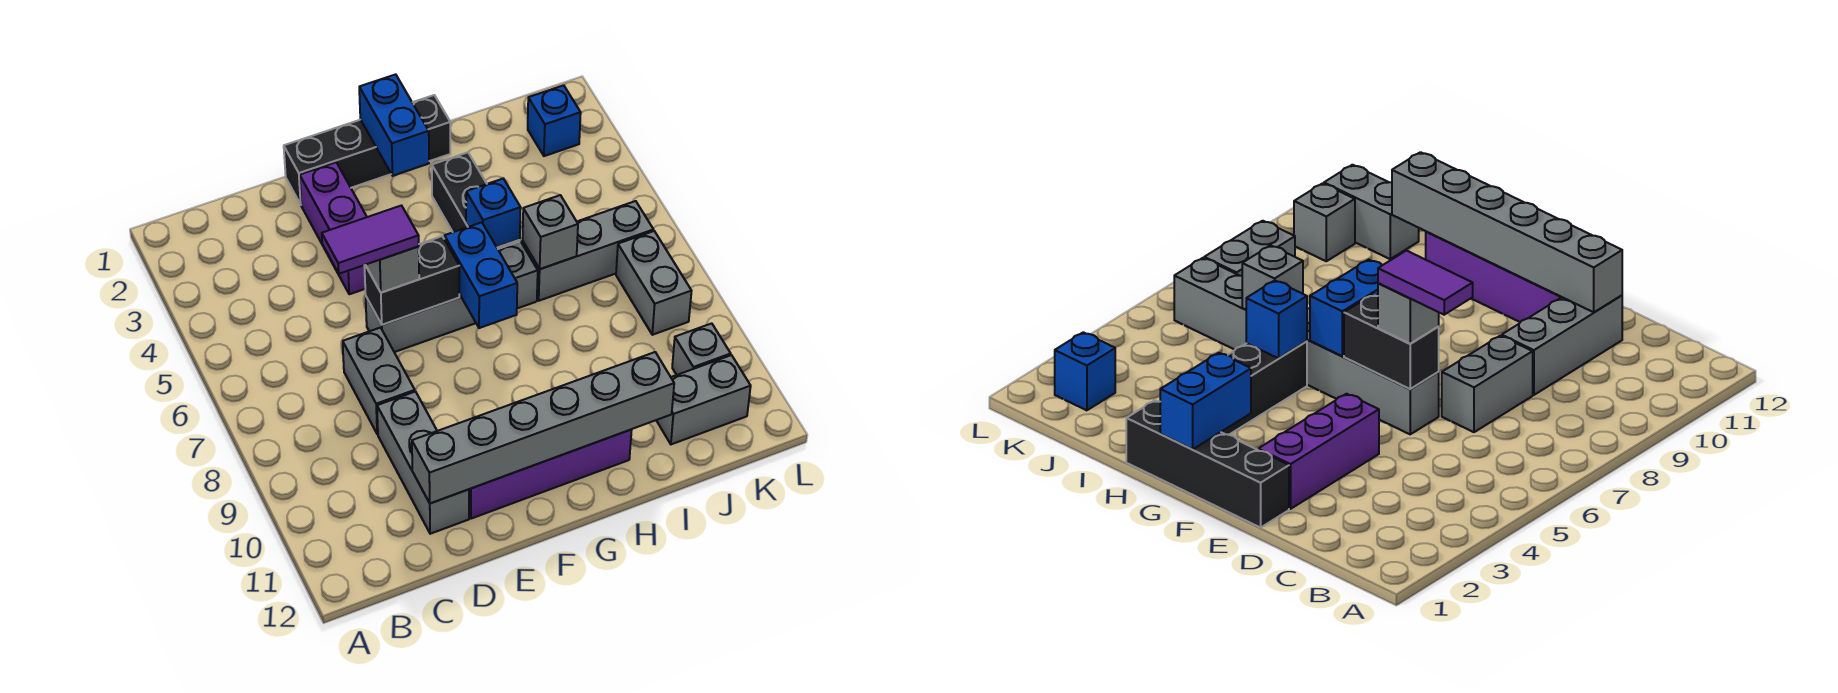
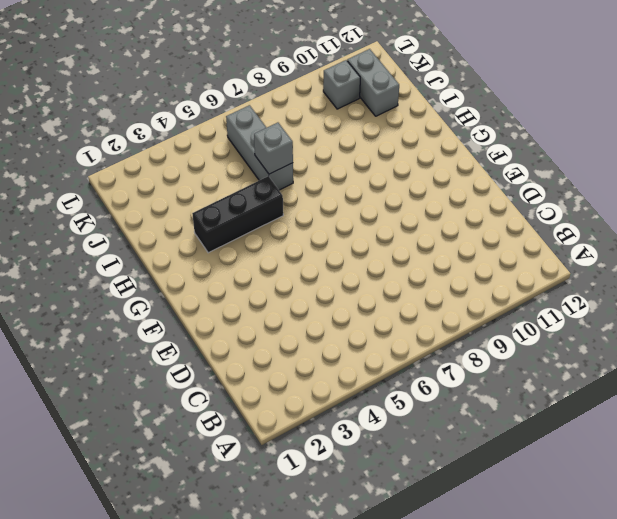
none -> grey 1x2 brick [343,328,415,434]
none -> grey 1x3 brick [377,392,469,534]
none -> black 1x4 brick [284,95,450,204]

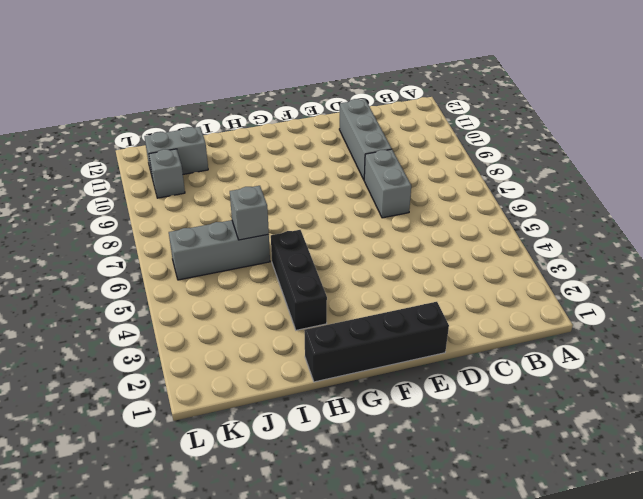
none -> purple 1x3 brick [300,162,367,294]
none -> grey 1x4 brick [366,241,538,352]
none -> purple 1x4 brick [469,430,632,519]

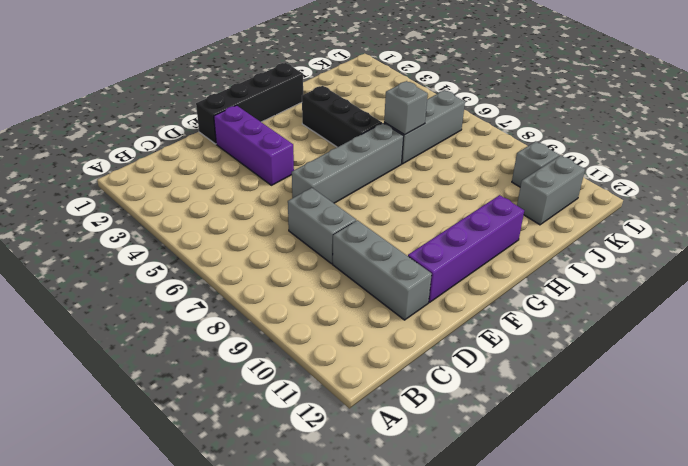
none -> blue 1x1 brick [528,85,581,156]
none -> grey 1x2 brick [616,231,691,335]
none -> grey 1x6 brick [412,352,674,503]

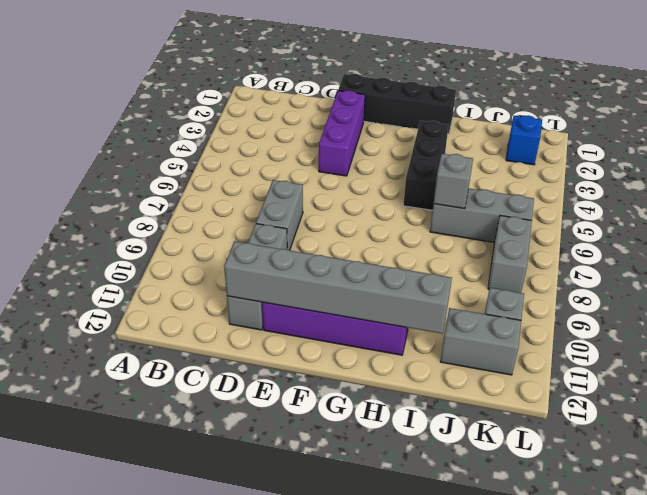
none -> grey 1x4 brick [366,241,538,352]
none -> black 1x2 brick [364,236,459,325]
none -> blue 1x2 brick [359,74,429,176]

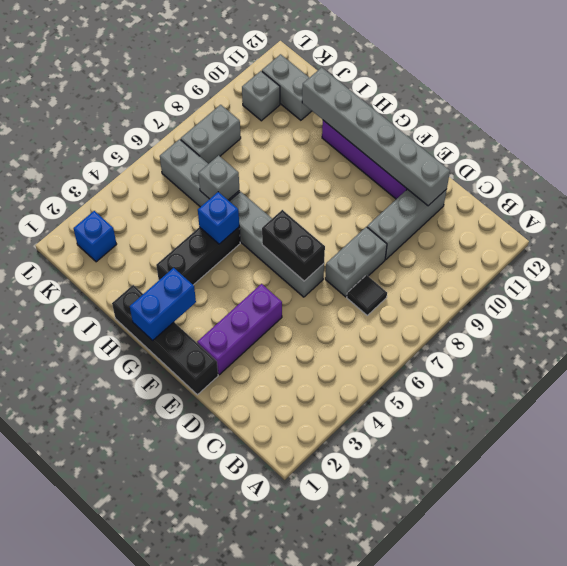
black 1x1 tile [347,275,387,315] -> none
none -> blue 1x2 brick [444,222,517,328]
none -> grey 1x1 brick [366,247,419,293]
none -> purple 1x2 tile [322,206,419,274]

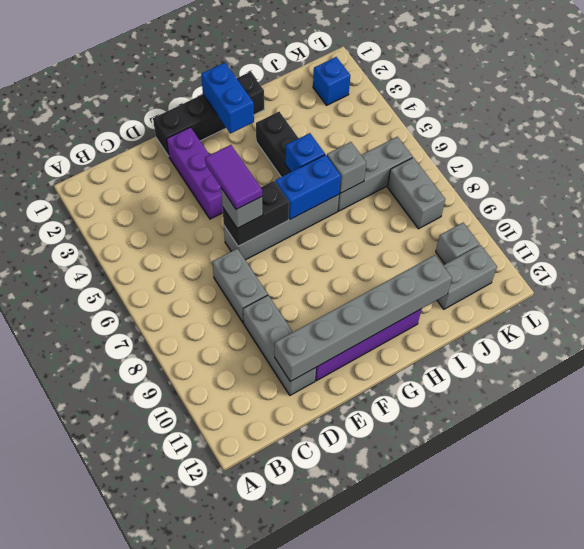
purple 1x2 tile [205,145,262,209] -> purple 1x2 tile turned to [322,206,419,274]
blue 1x2 brick [275,155,341,219] -> blue 1x2 brick turned to [444,222,517,328]

